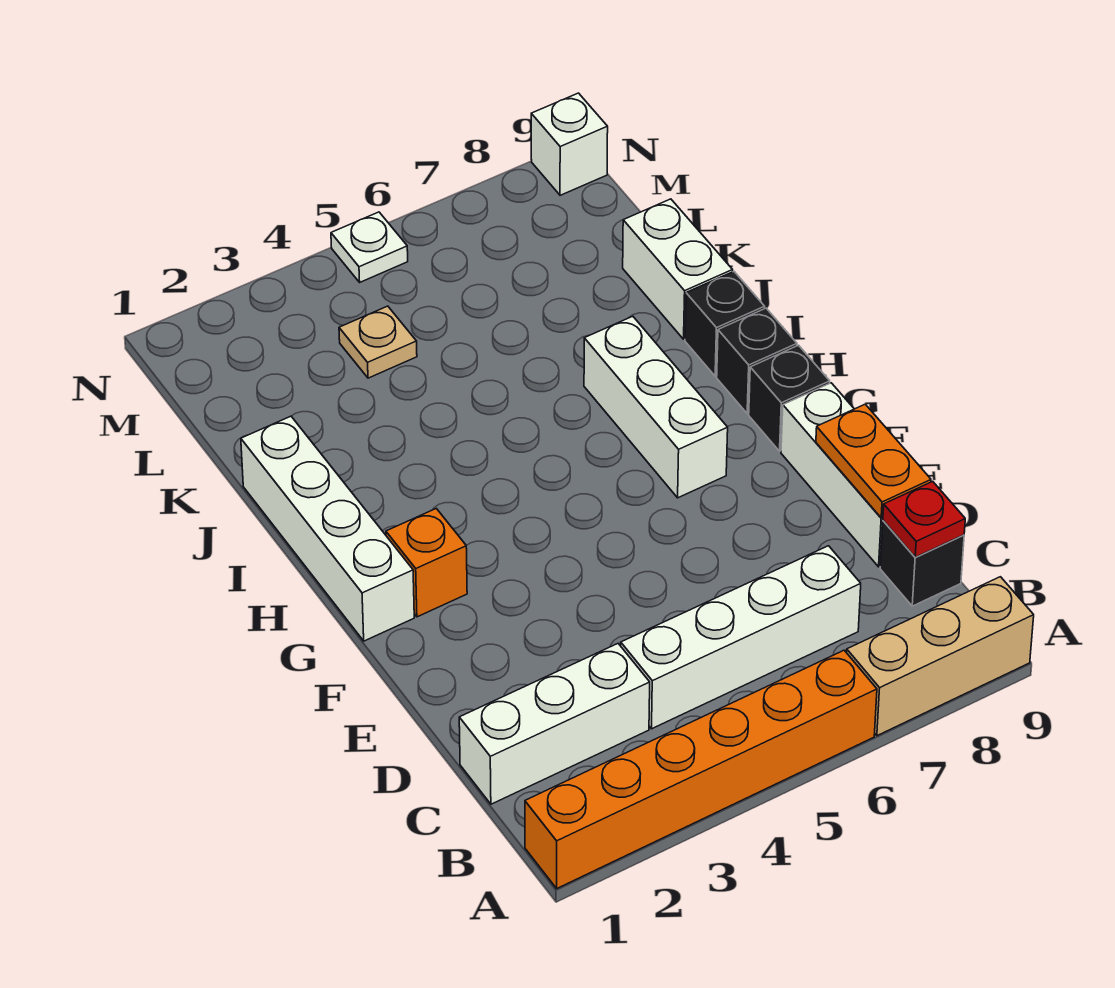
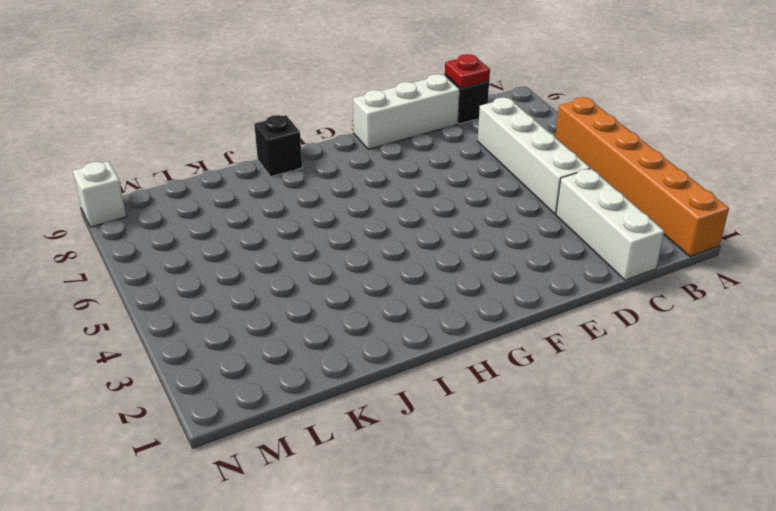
none -> tan 1x3 brick [847,577,1034,736]
none -> white 1x4 brick [241,416,414,641]
none -> orange 1x1 brick [386,509,467,617]

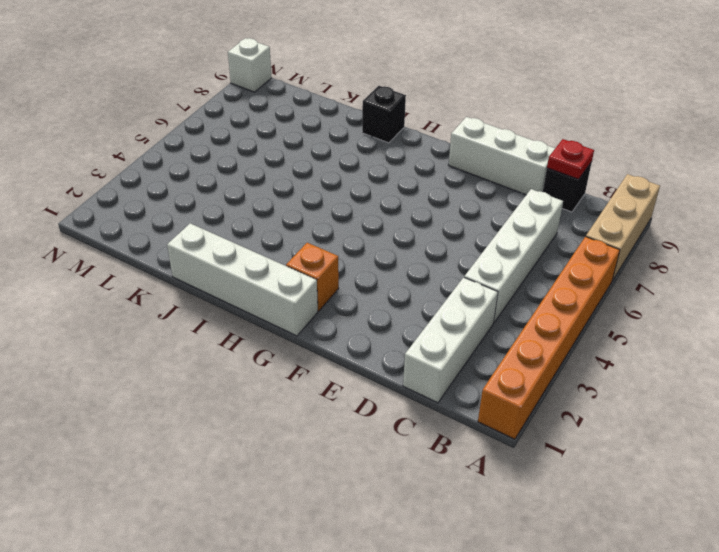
none -> white 1x3 brick [584,316,728,498]
none -> black 1x1 brick [749,345,830,451]
none -> black 1x1 brick [717,308,797,414]

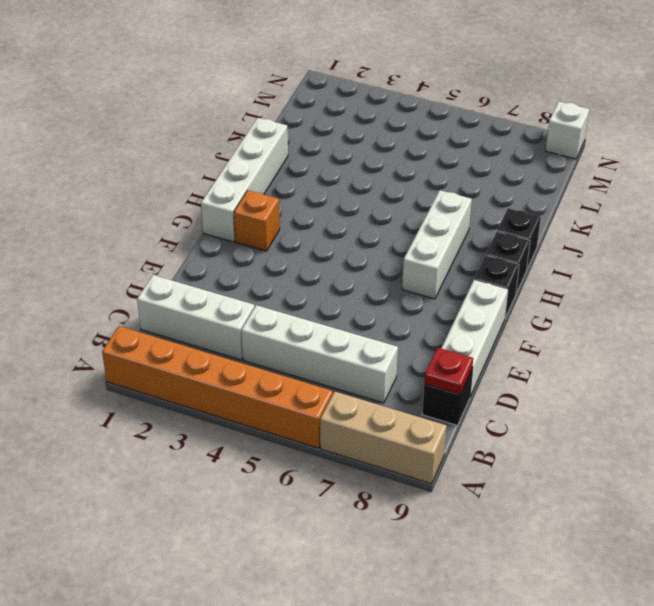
none -> white 1x2 brick [623,199,733,339]
none -> tan 1x1 plate [339,306,417,378]
none -> white 1x1 plate [331,212,408,282]

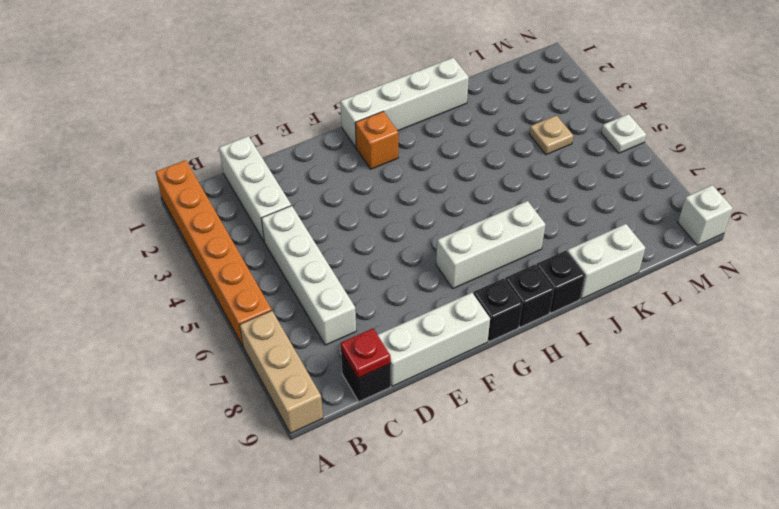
none -> orange 1x2 plate [816,404,931,518]

